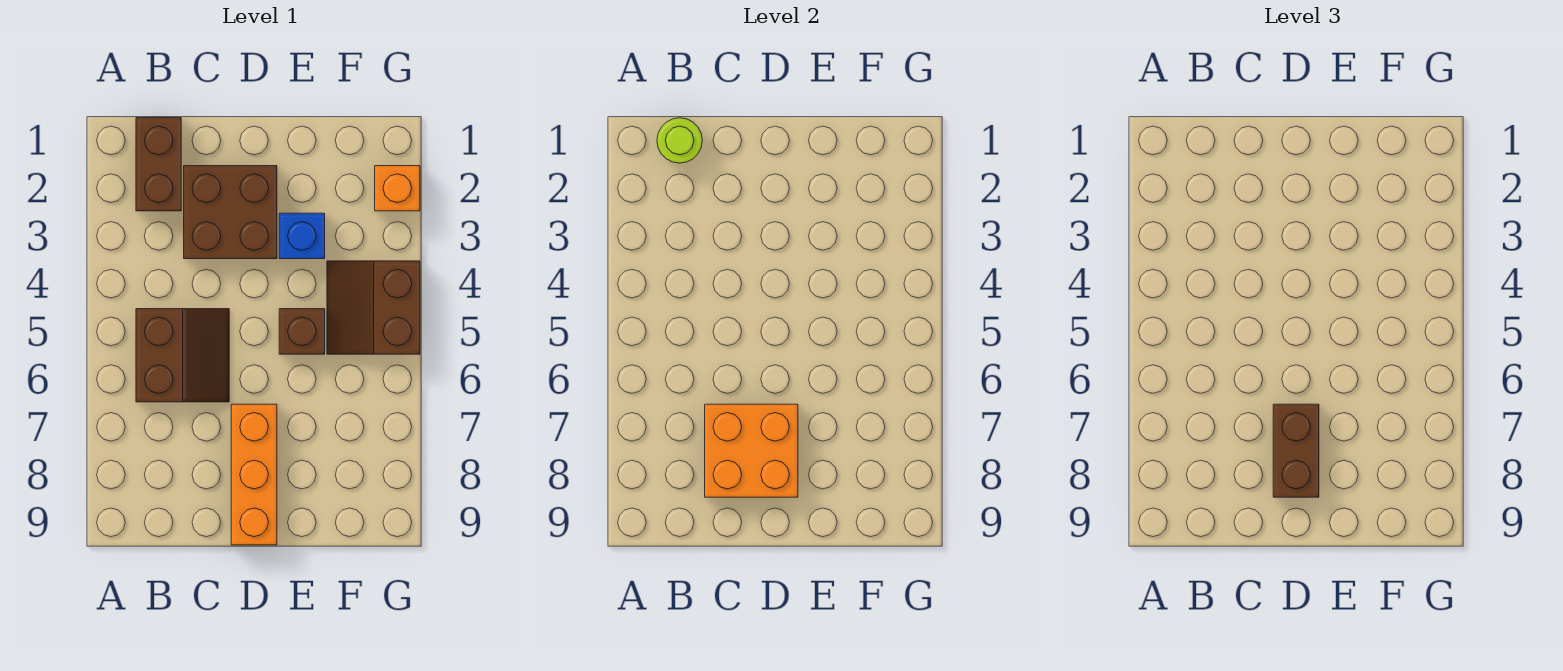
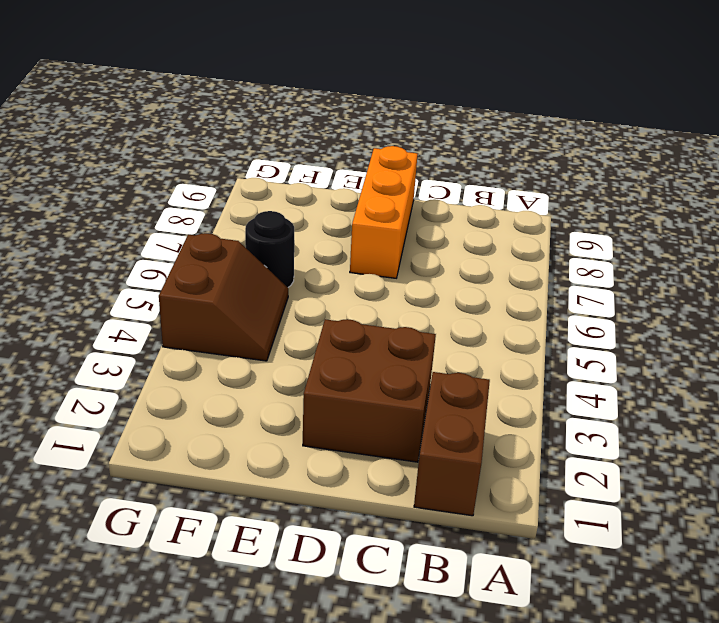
black 1x1 round brick [245,211,294,287] -> none
none -> brown 2x2 slope [136,309,229,402]
none -> blue 1x1 brick [279,213,325,259]

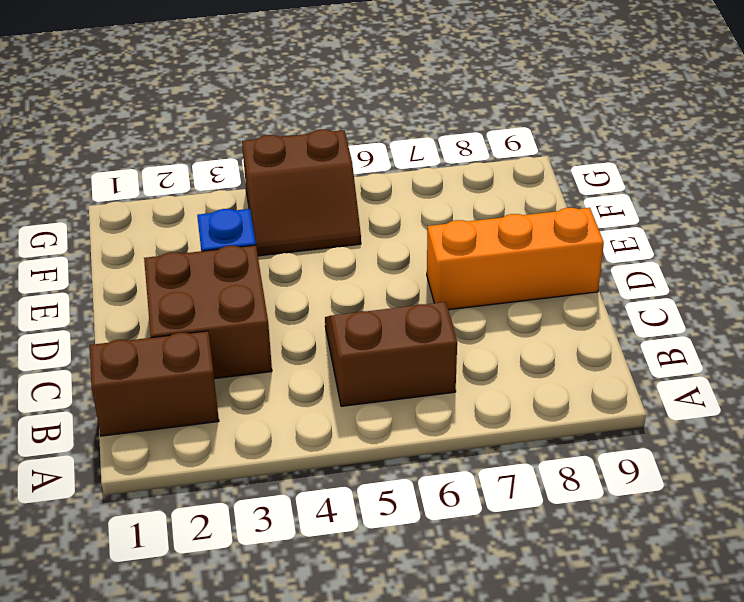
none -> brown 1x1 brick [279,309,325,354]
none -> orange 1x1 brick [375,166,420,211]

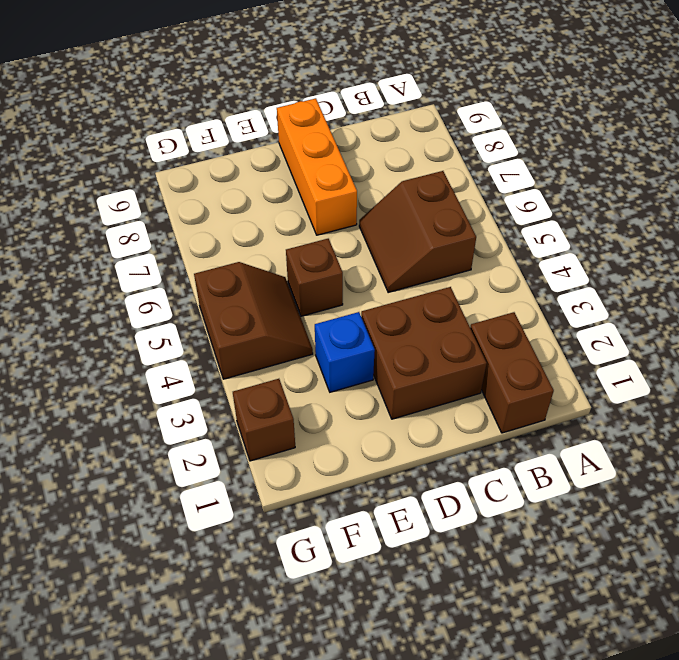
brown 1x1 brick [233,379,295,461] -> orange 1x1 brick [375,166,420,211]
none -> lime 1x1 round brick [657,118,702,163]
none -> orange 2x2 brick [705,404,798,497]

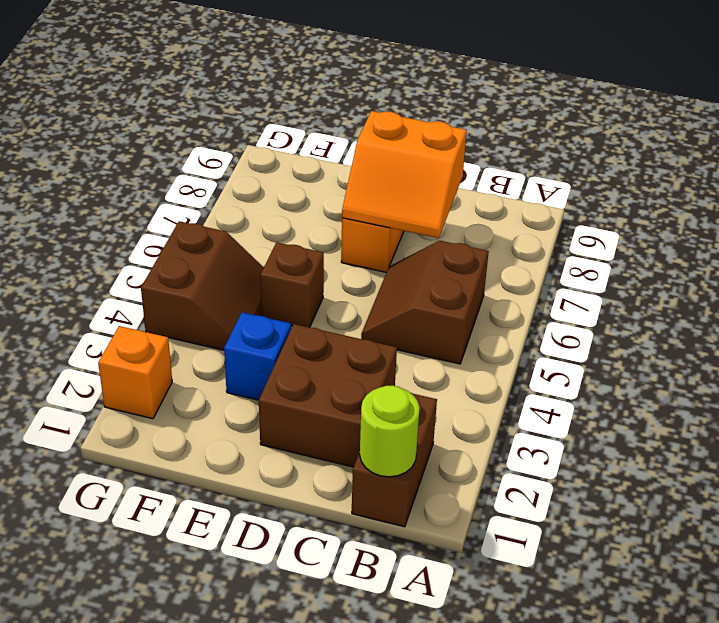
orange 2x2 slope [342,111,467,238] -> orange 2x2 brick [705,404,798,497]
none -> brown 1x2 brick [1273,404,1319,497]

